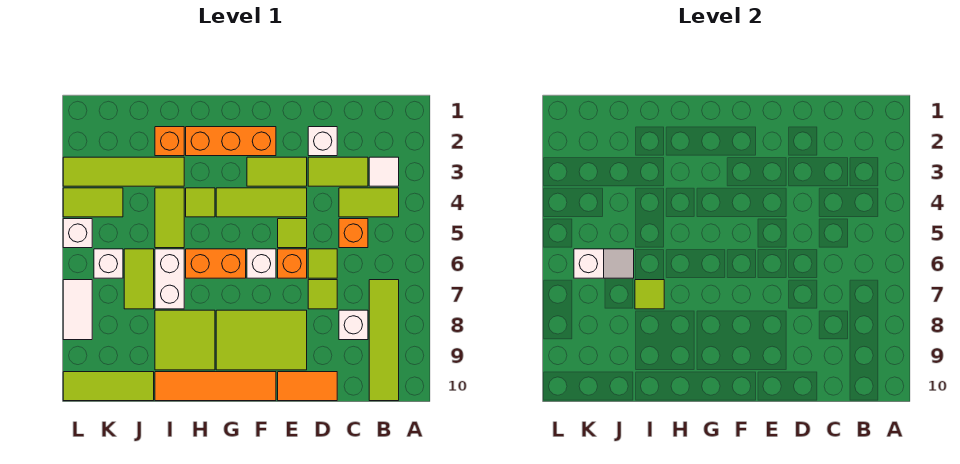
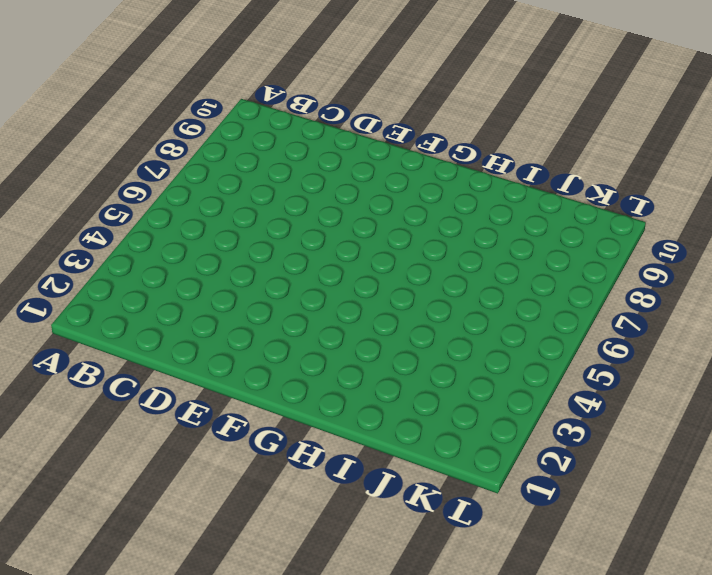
none -> white 1x1 tile [369,157,399,186]
none -> lime 1x2 tile [339,188,399,217]
none -> lime 1x4 tile [369,280,399,401]
none -> lime 1x2 tile [308,157,368,186]

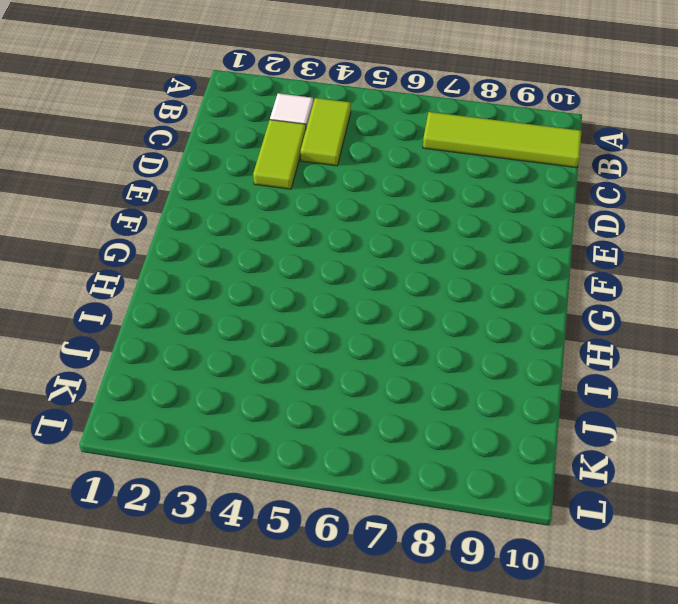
none -> orange 1x1 brick [339,219,368,248]
none -> white 1x1 brick [339,310,368,340]
none -> white 1x1 brick [308,127,337,156]
none -> lime 1x1 tile [308,249,337,278]

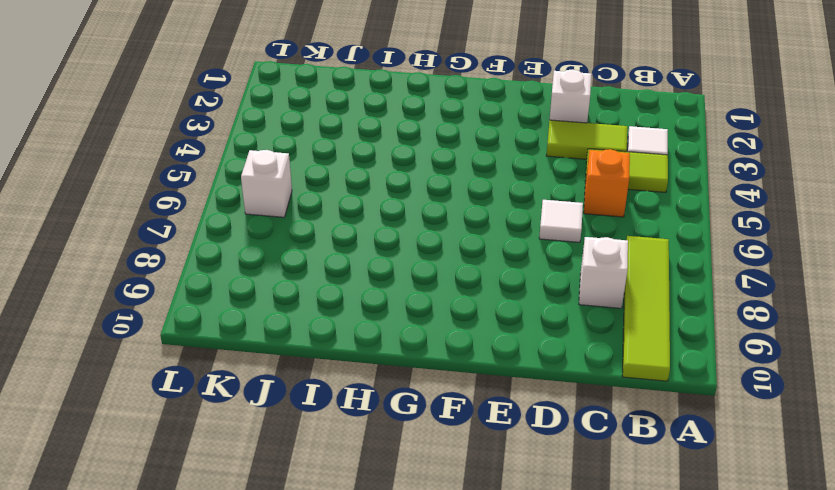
white 1x1 tile [539,200,583,242] -> lime 1x1 tile [308,249,337,278]
none -> lime 1x1 tile [308,280,337,309]
none -> orange 1x2 tile [278,372,337,401]
none -> lime 1x2 tile [247,157,307,186]
none -> lime 1x3 tile [216,188,307,217]

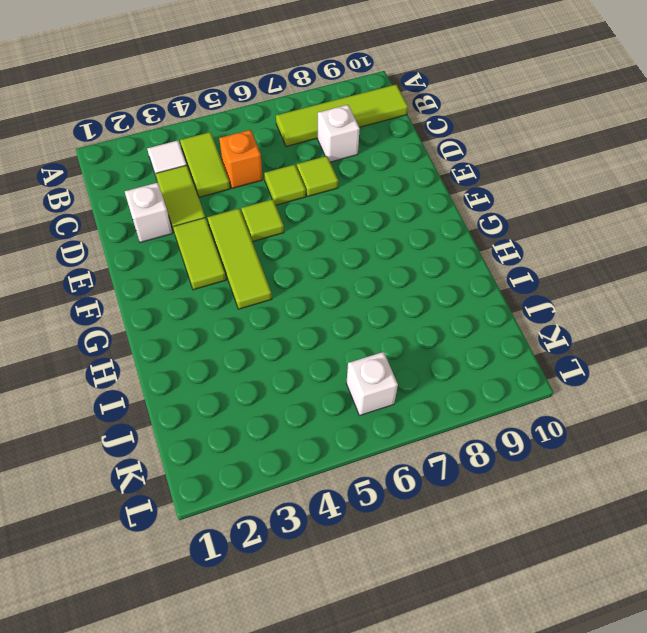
none -> orange 1x2 tile [278,372,337,401]
none -> orange 1x1 brick [278,249,307,278]
none -> lime 2x3 tile [216,310,307,370]
none -> orange 1x3 brick [186,127,276,156]

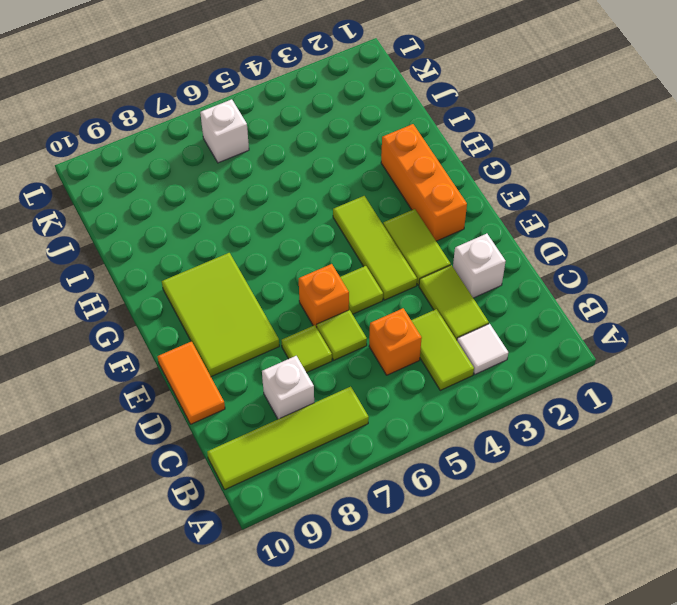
none -> white 1x1 brick [247,249,276,278]
none -> orange 1x4 tile [155,372,276,401]
none -> orange 1x2 brick [186,249,246,278]
none -> lime 1x1 tile [186,188,215,217]

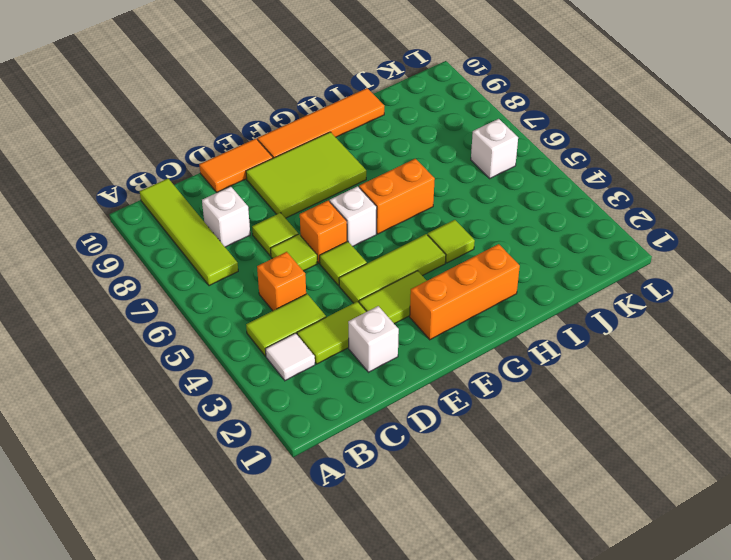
none -> lime 2x2 tile [155,310,215,370]
none -> orange 1x1 brick [155,127,184,156]
none -> lime 1x4 tile [63,157,184,186]
none -> lime 1x2 tile [155,188,184,248]

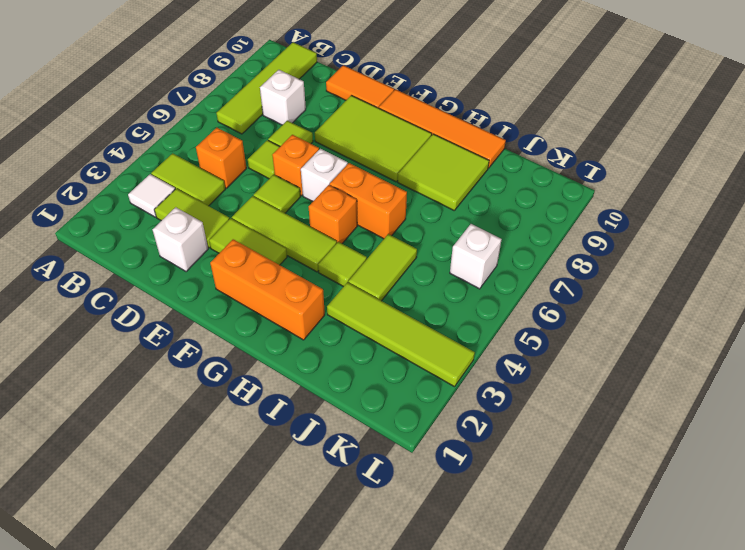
orange 1x1 brick [309,185,357,243] -> orange 1x1 brick moved to [155,127,184,156]
none -> white 1x2 brick [155,249,184,309]
none -> lime 1x2 tile [124,249,154,309]
none -> lime 1x3 tile [63,372,154,401]
none -> lime 1x2 tile [63,188,123,217]

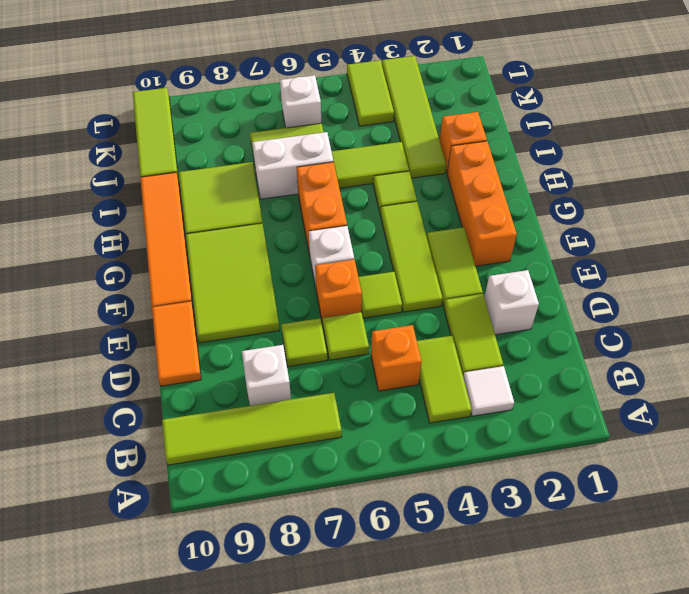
none -> white 1x1 brick [63,219,92,248]
none -> white 1x2 tile [63,280,92,340]
none -> lime 1x1 tile [635,280,664,309]
none -> white 1x2 slope [574,249,634,278]

